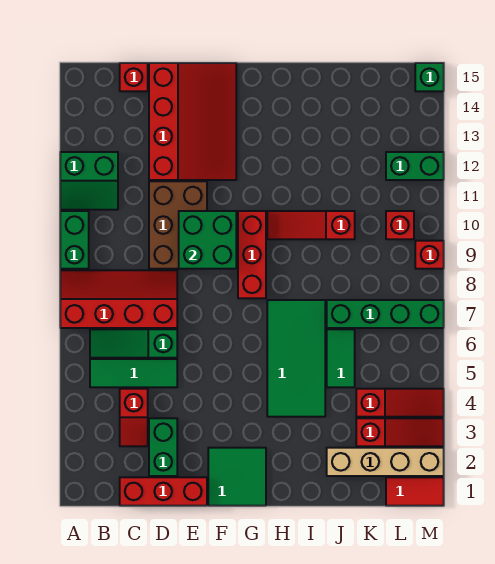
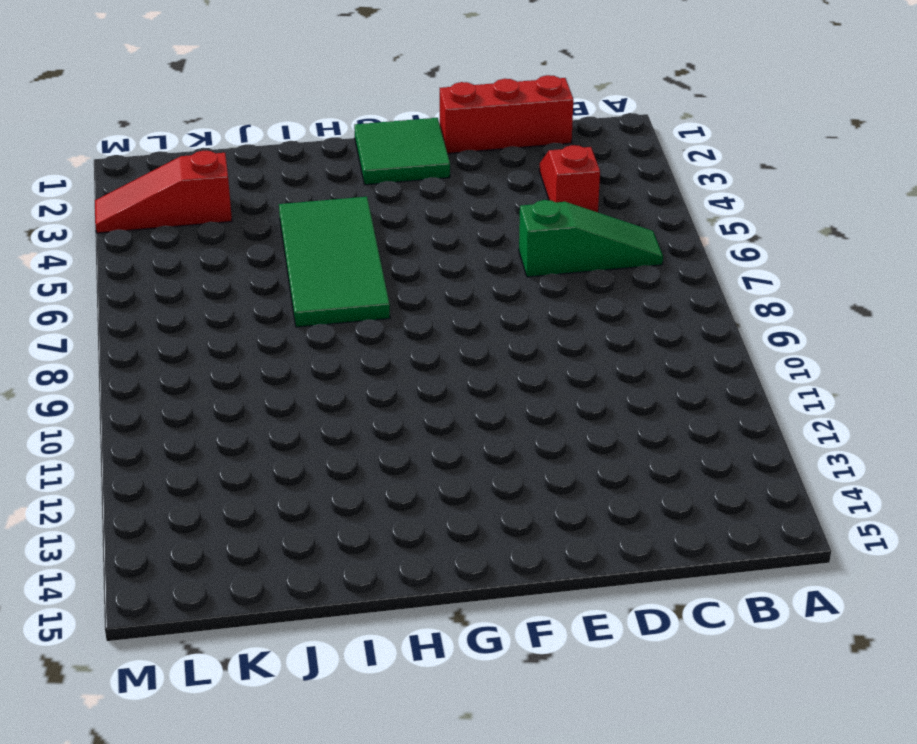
none -> red 2x4 slope [60,270,177,328]
none -> green 1x2 brick [60,211,89,269]
none -> green 2x2 slope [60,152,118,210]

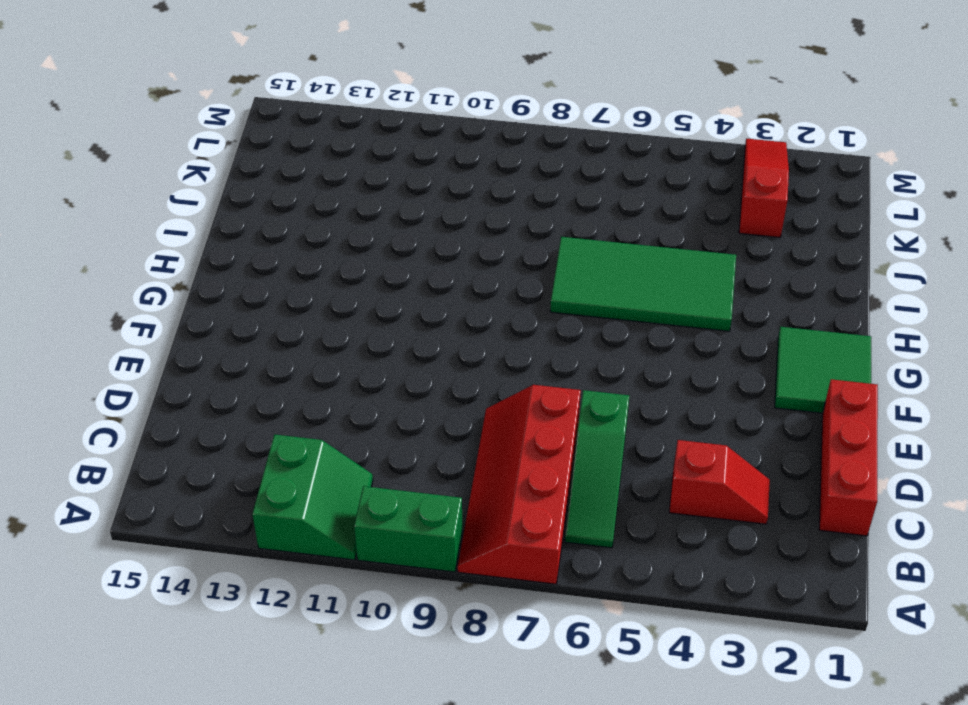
none -> green 1x3 tile [90,359,177,387]
none -> red 1x1 brick [120,63,148,91]
none -> green 1x2 brick [149,418,177,476]

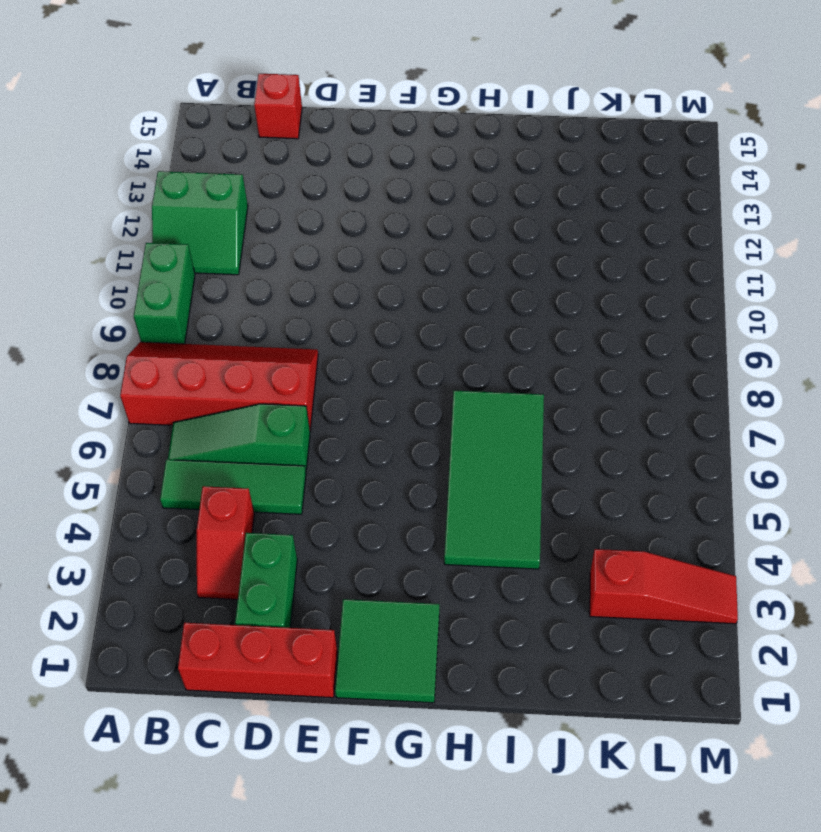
none -> brown 2x3 brick [149,181,207,269]
none -> red 3x4 slope [149,63,236,180]
none -> red 1x3 brick [238,211,266,298]

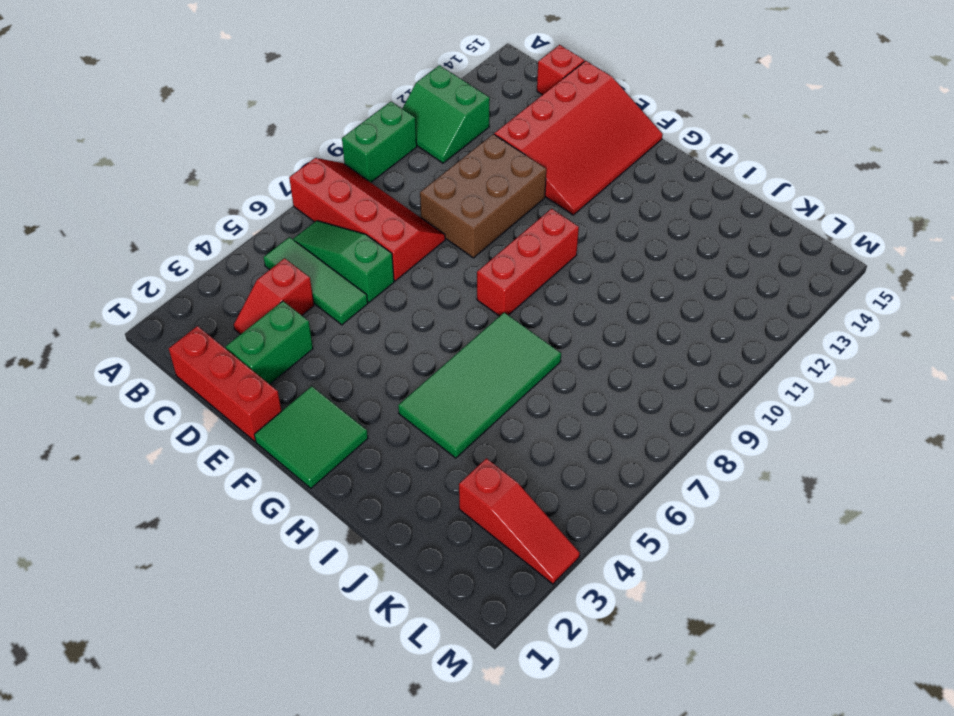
none -> red 1x3 slope [267,211,355,239]
none -> tan 1x4 brick [327,448,444,476]
none -> green 1x2 tile [327,329,355,387]

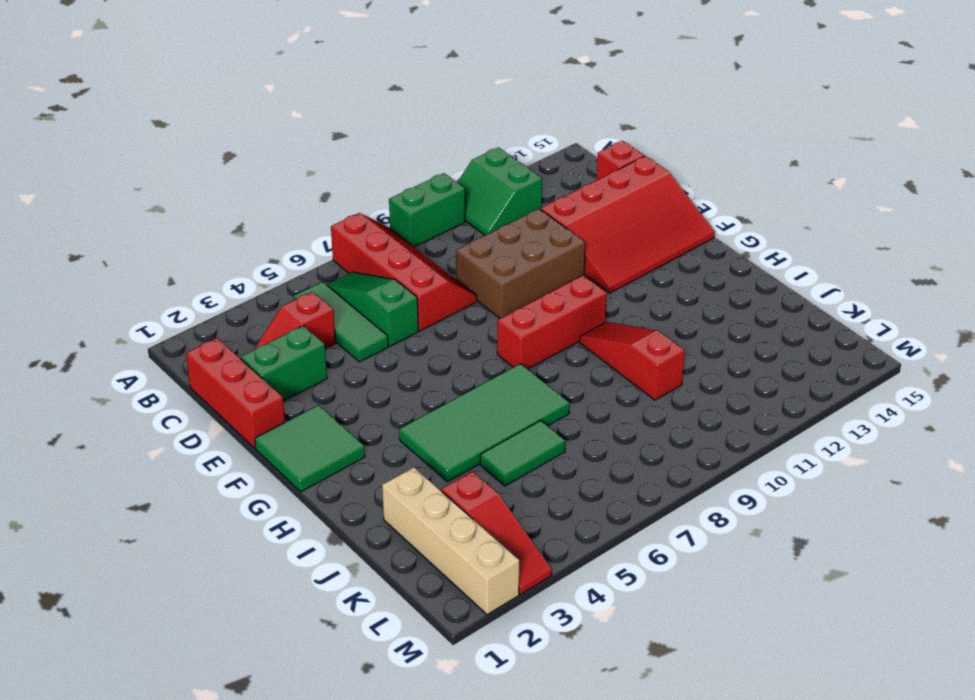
none -> green 1x4 brick [327,300,444,328]
none -> red 1x3 slope [356,389,444,417]
none -> red 1x2 tile [386,477,444,506]

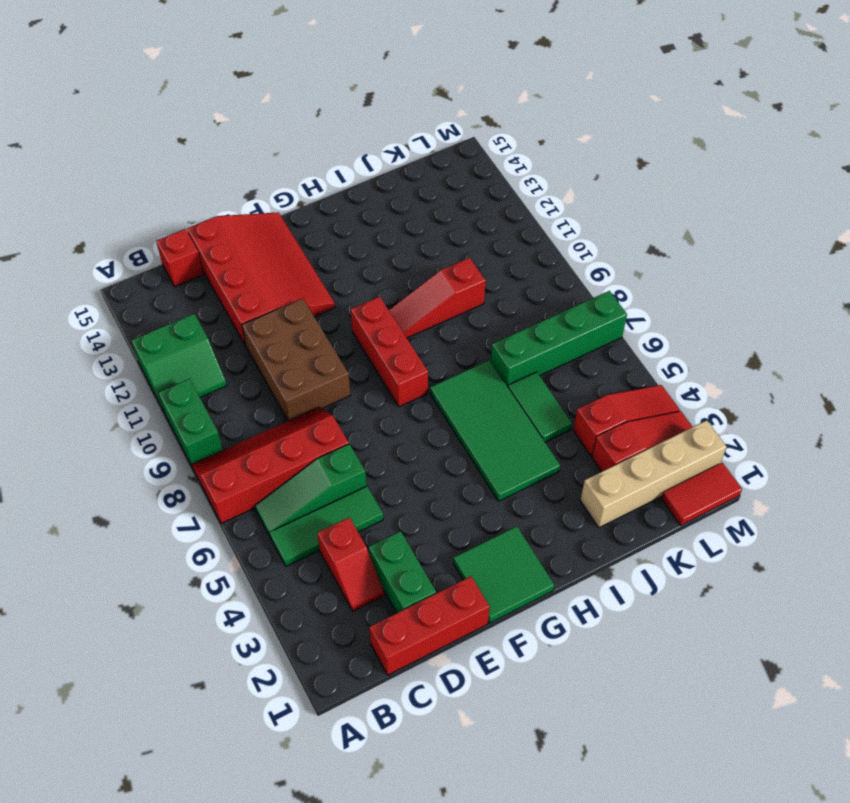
none -> red 1x1 brick [386,211,414,239]
none -> green 1x2 brick [386,152,444,180]
none -> red 1x1 brick [415,241,444,269]

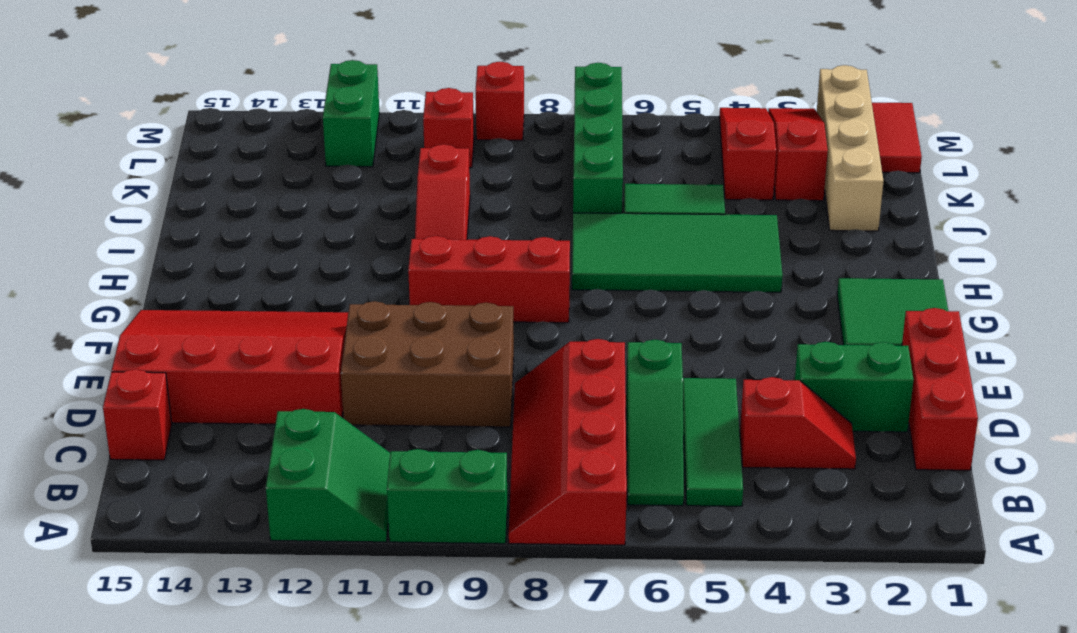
none -> green 1x1 brick [415,63,444,91]
none -> green 2x2 brick [179,211,236,269]

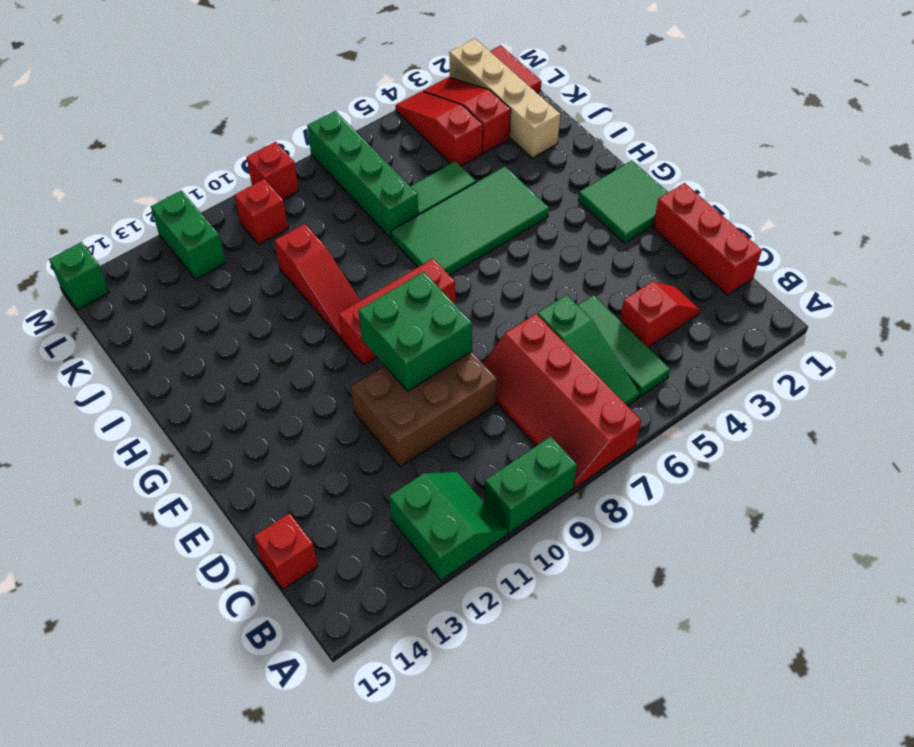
none -> green 1x2 brick [149,418,177,476]
none -> red 3x4 slope [149,63,236,180]

